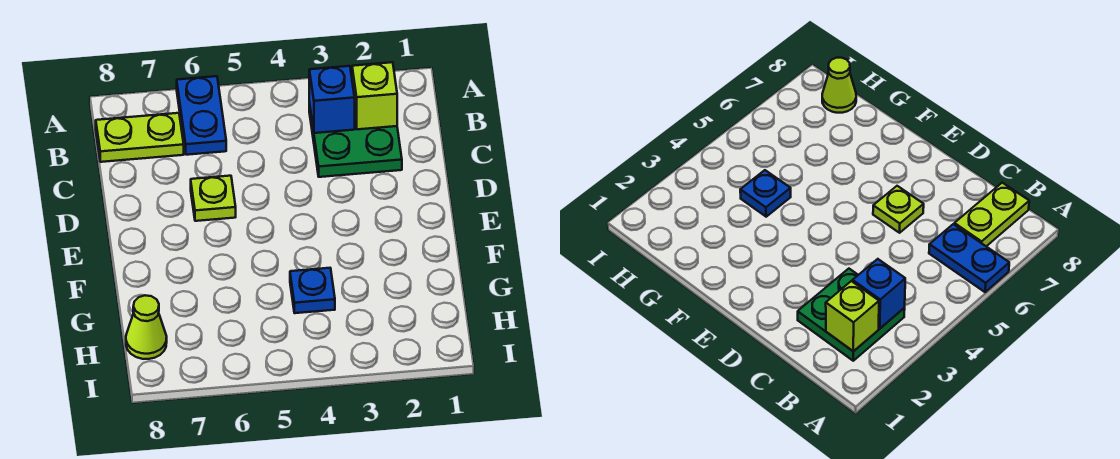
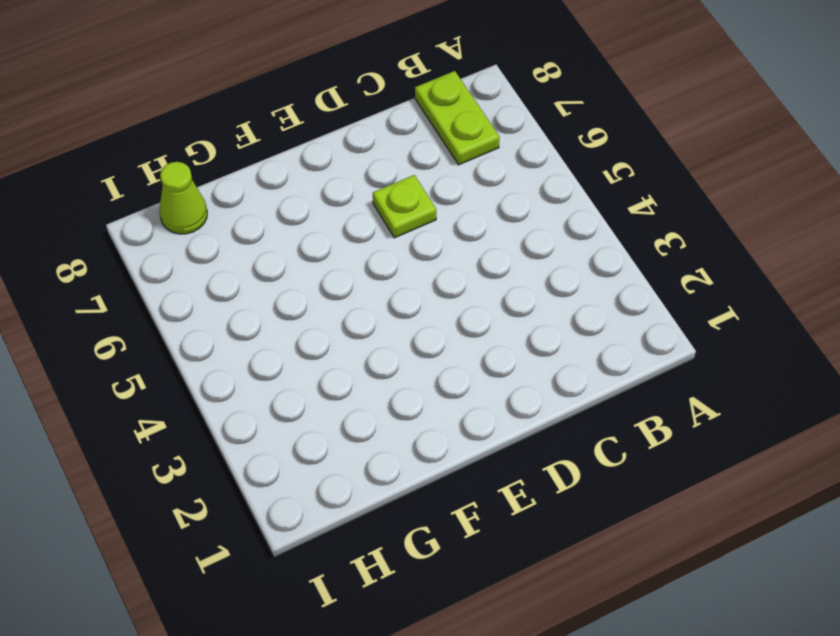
none -> blue 1x2 plate [177,76,226,155]
none -> green 2x2 plate [309,103,402,177]

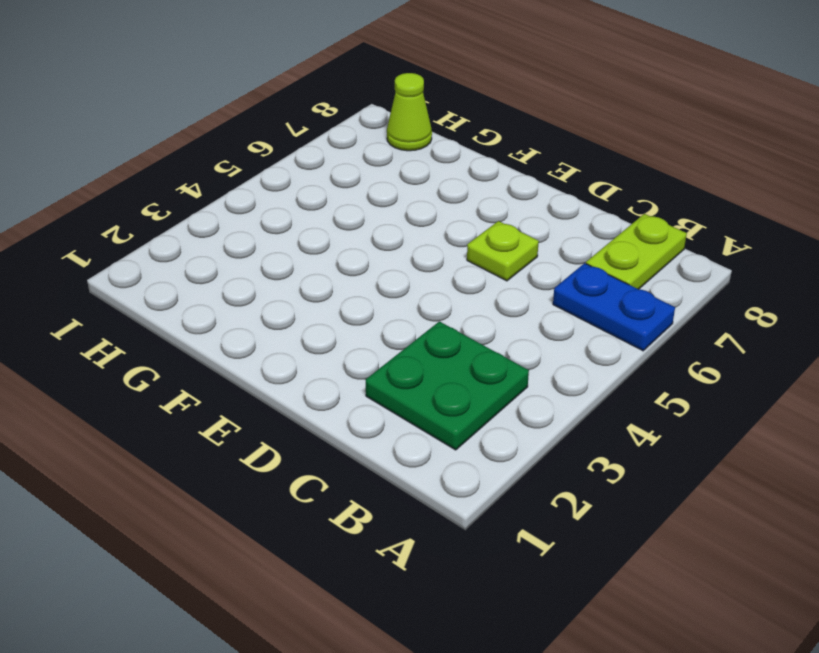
none -> blue 1x1 plate [290,268,335,313]
none -> lime 1x1 brick [352,62,397,129]

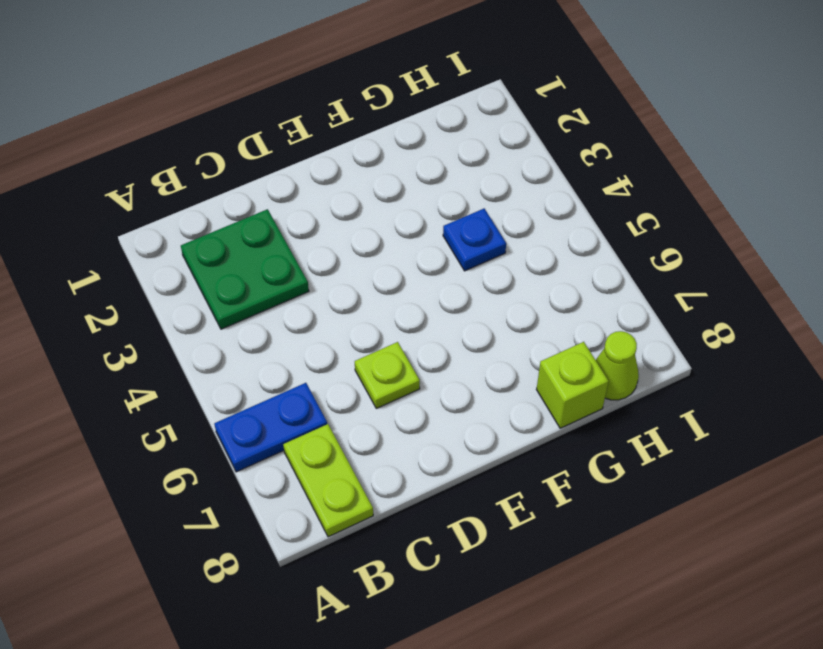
lime 1x1 brick [537,342,609,428] -> lime 1x1 brick moved to [352,62,397,129]
none -> blue 1x1 brick [309,66,355,133]

